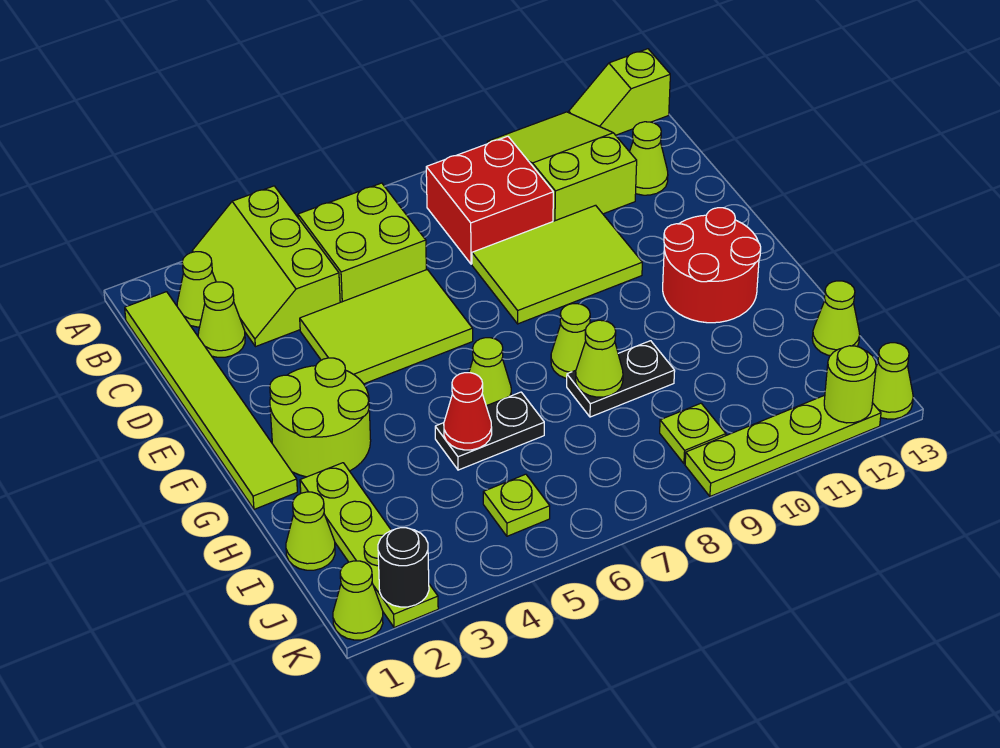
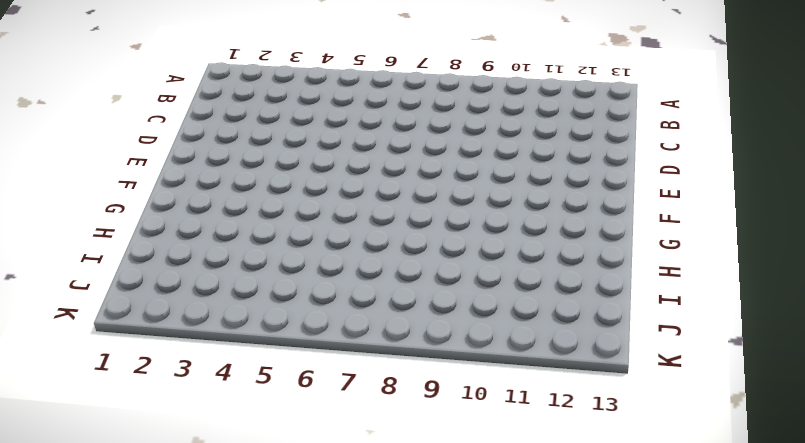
none -> lime 2x3 slope [192,186,340,347]
none -> lime 2x3 slope [487,112,637,221]
none -> lime 1x2 slope [569,49,670,135]

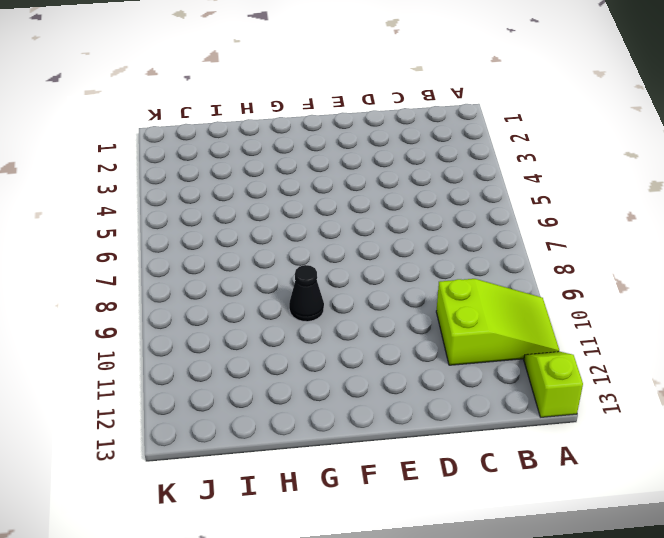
black 1x1 cone [289,265,324,322] -> none
none -> lime 2x3 slope [192,186,340,347]
none -> lime 1x6 tile [125,292,297,509]
none -> lime 1x1 cone [177,252,216,327]

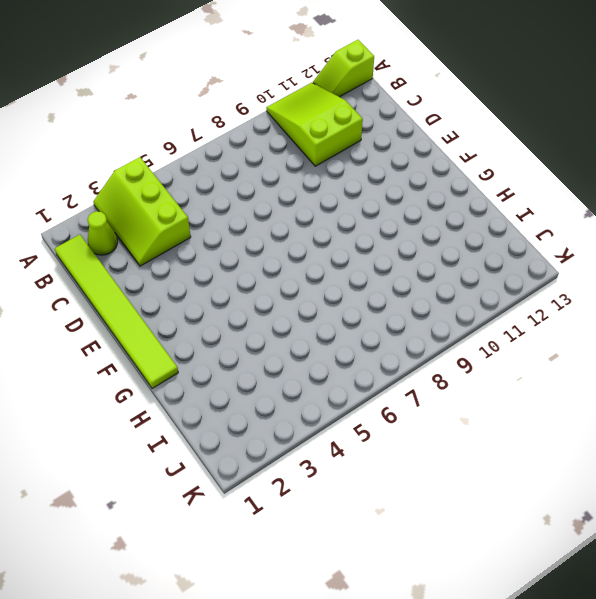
none -> lime 2x2 brick [298,183,426,302]
none -> red 2x2 brick [426,136,553,264]
none -> lime 1x1 cone [198,282,245,357]

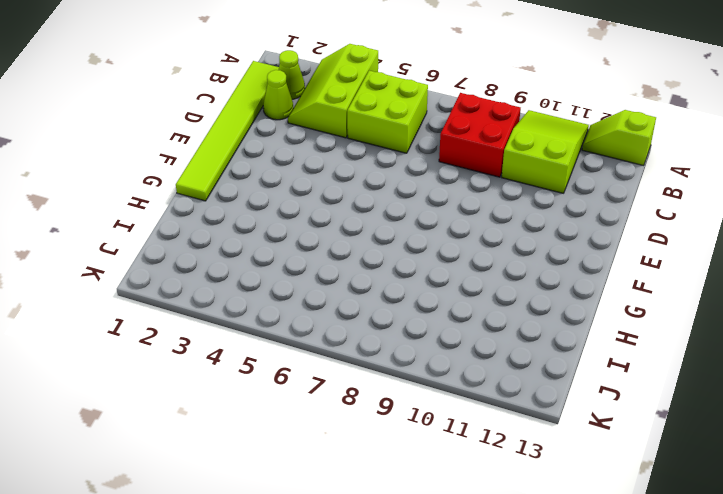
none -> lime 1x1 cone [630,122,668,195]
none -> lime 2x3 tile [300,270,473,384]
none -> lime 2x3 tile [472,205,642,324]

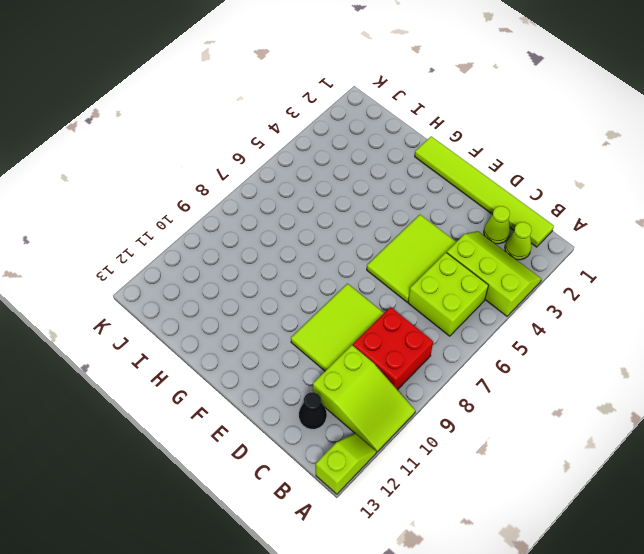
black 1x1 cone [299,392,327,429] -> lime 1x1 cone [630,122,668,195]
none -> lime 2x2 round brick [270,358,371,477]
none -> red 2x2 round brick [663,208,761,323]
none -> lime 1x1 cone [469,338,511,406]

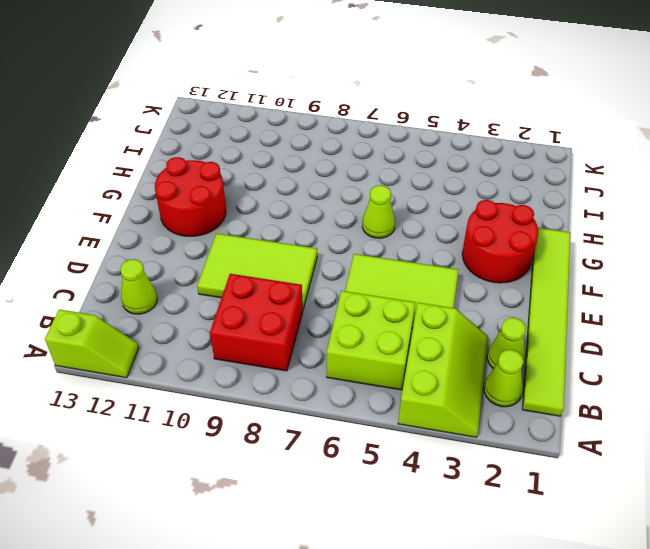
red 2x2 round brick [462,200,538,283] -> lime 2x2 round brick [270,358,371,477]
none -> lime 2x3 slope [487,112,637,221]
none -> lime 1x1 cone [551,304,590,378]
none -> lime 1x4 plate [300,463,438,628]

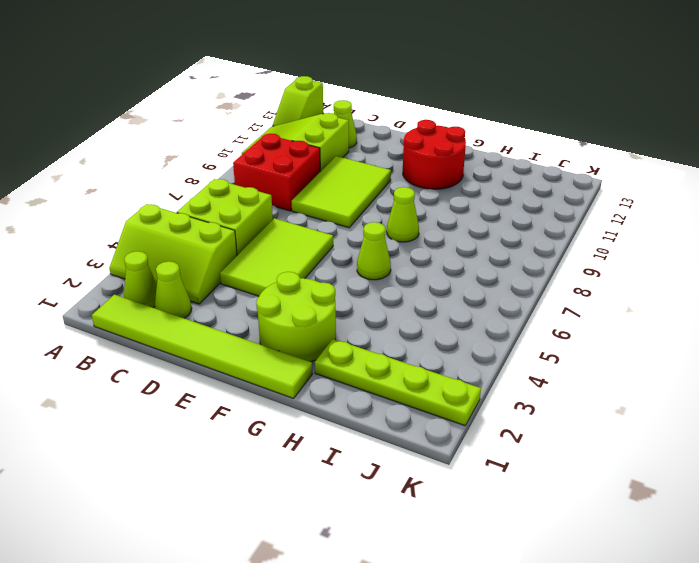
none -> black 1x2 plate [435,392,544,470]
none -> black 1x2 plate [567,341,675,417]
none -> lime 1x1 cone [286,492,335,570]

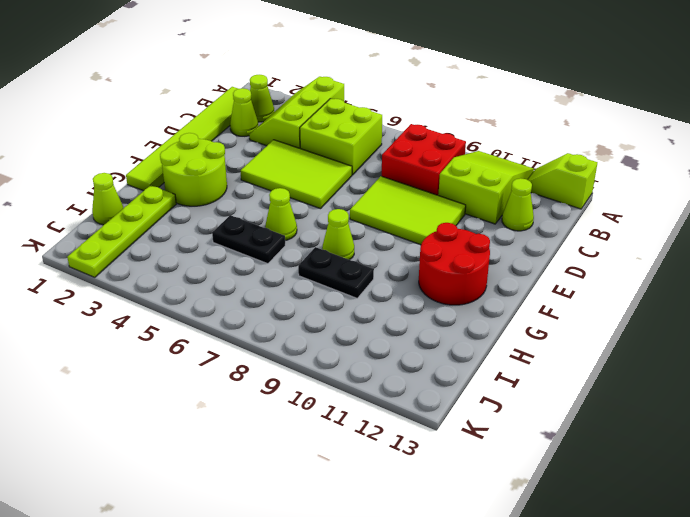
none -> lime 1x1 cone [812,281,860,356]
none -> lime 1x1 plate [483,474,550,536]
none -> lime 1x1 plate [660,403,726,464]

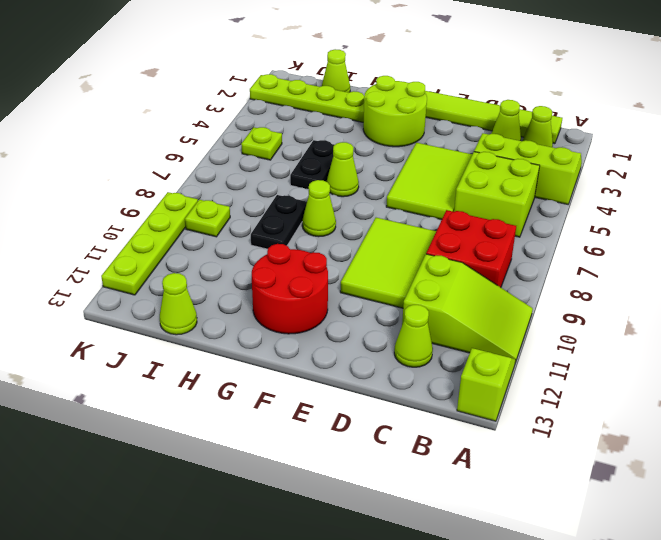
none -> lime 1x1 cone [333,561,383,640]
none -> lime 1x1 cone [872,343,913,419]
none -> red 1x1 cone [444,373,492,450]

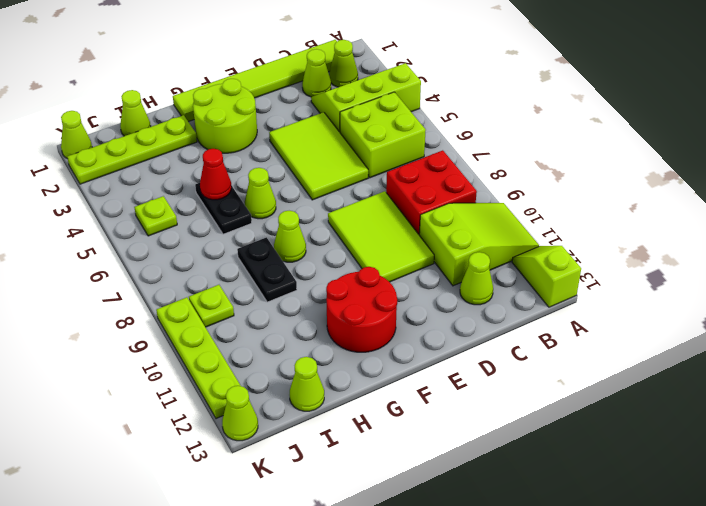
none -> lime 1x1 cone [576,320,623,397]
none -> black 1x1 round brick [378,528,429,607]
none -> lime 1x1 round brick [824,346,876,423]

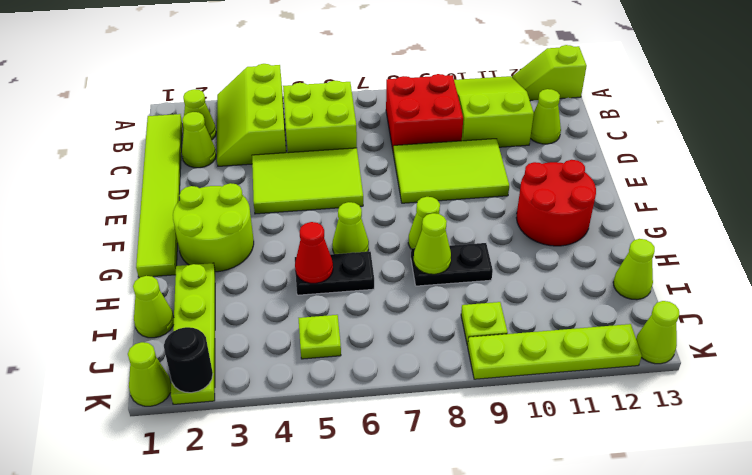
none -> lime 1x1 round brick [824,346,876,423]

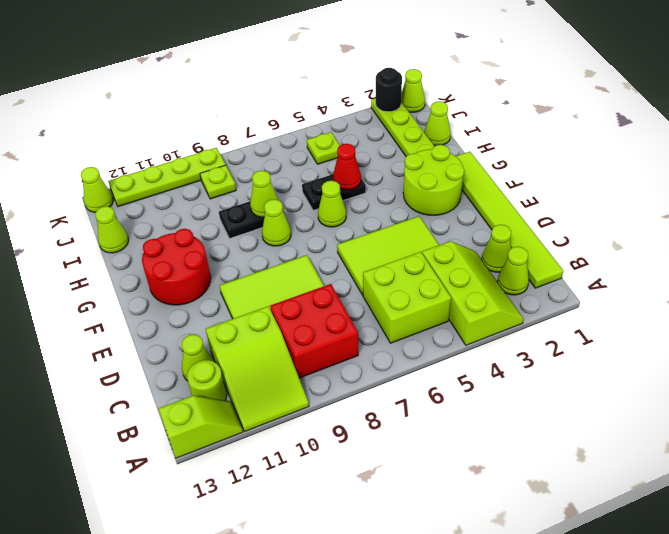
lime 1x1 round brick [187,360,226,400] -> lime 1x1 round brick moved to [824,346,876,423]

